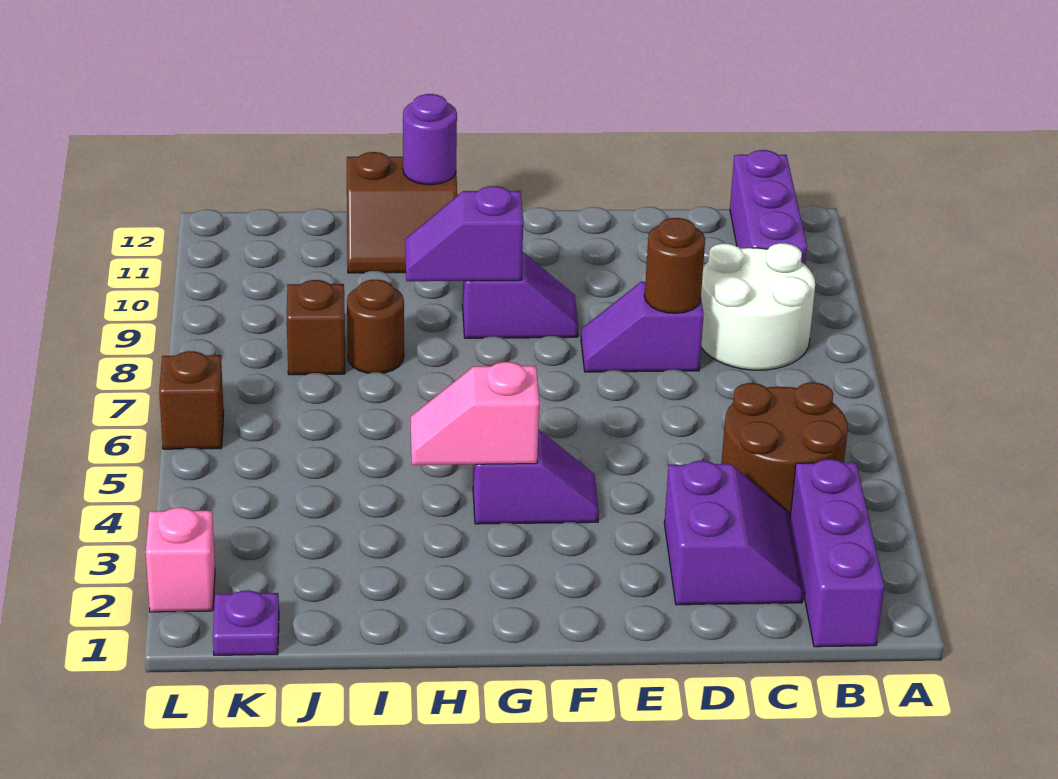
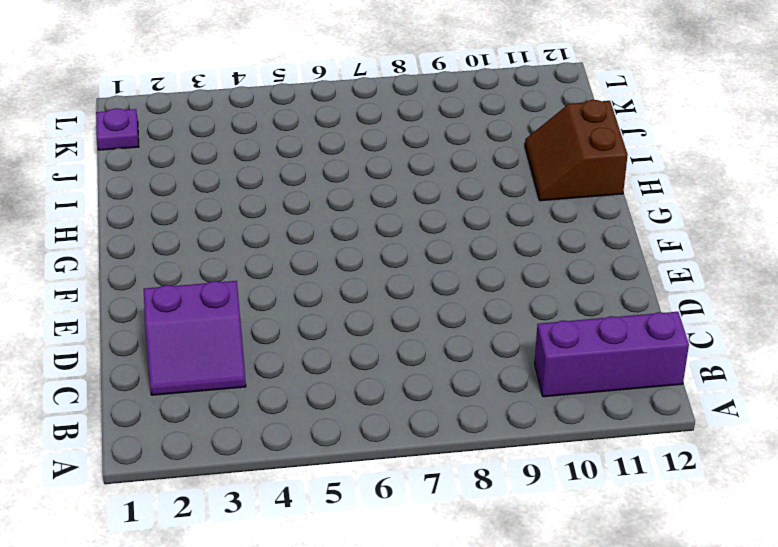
none -> purple 1x3 brick [790,459,884,647]
none -> brown 2x2 round brick [721,382,848,519]
none -> white 2x2 round brick [701,243,815,370]

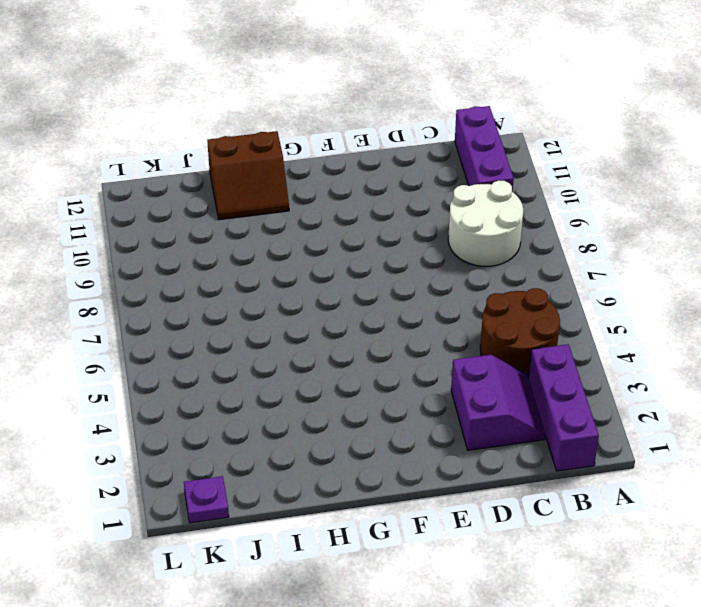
none -> purple 1x2 slope [581,282,704,372]
none -> purple 1x2 slope [473,429,599,524]
none -> purple 1x2 slope [463,251,578,338]

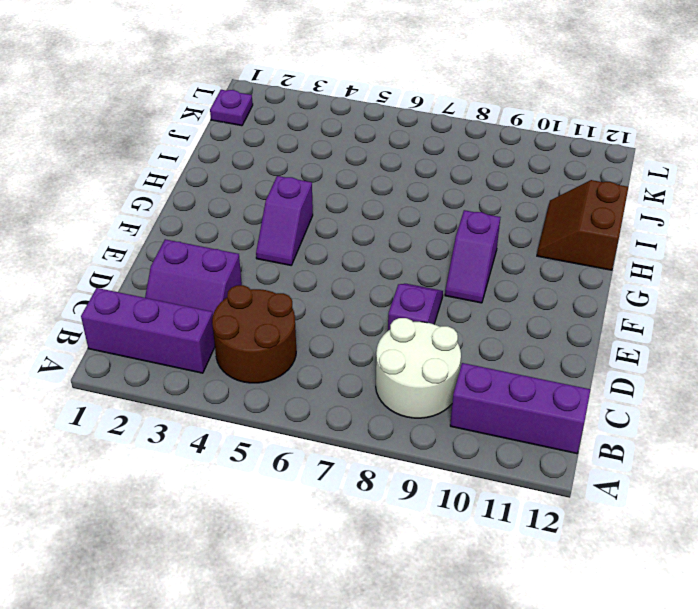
none -> brown 1x1 round brick [347,280,404,373]
none -> brown 1x1 brick [287,280,345,375]
none -> pink 1x1 brick [146,508,215,612]

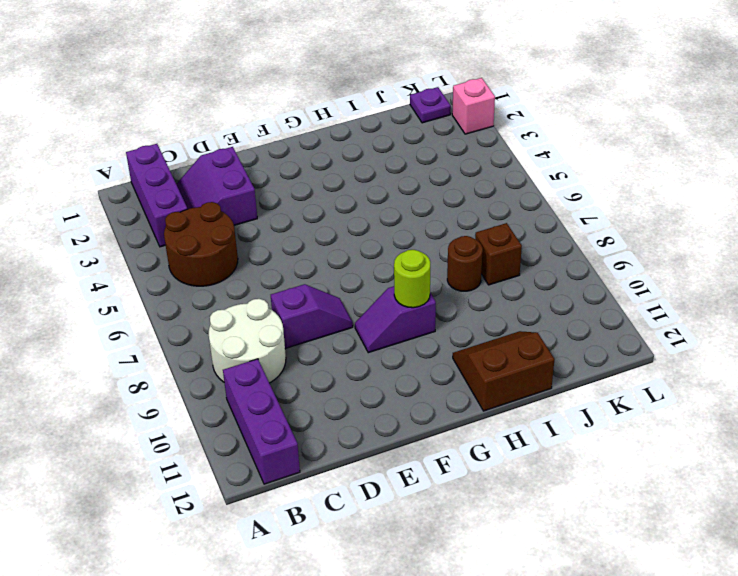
lime 1x1 round brick [394,250,430,308] -> purple 1x2 slope [405,186,523,281]
none -> purple 1x2 slope [473,429,599,524]
none -> brown 1x1 brick [159,351,224,449]
none -> brown 1x1 round brick [645,218,705,313]

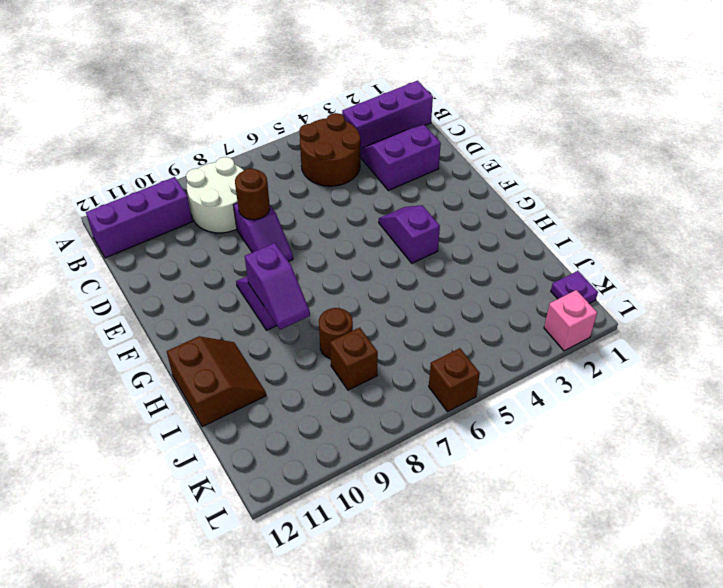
none -> pink 1x2 slope [411,362,539,465]
none -> purple 1x1 round brick [403,94,457,185]

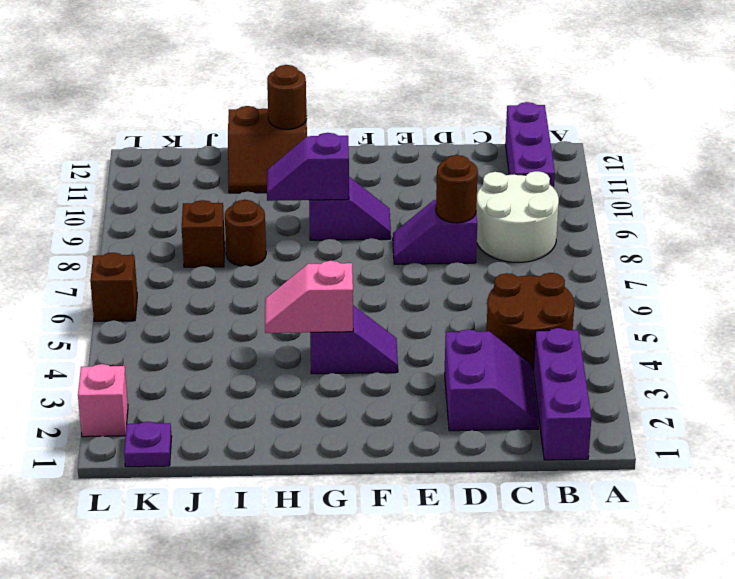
brown 1x1 round brick [267,65,307,129] -> purple 1x1 round brick [403,94,457,185]

